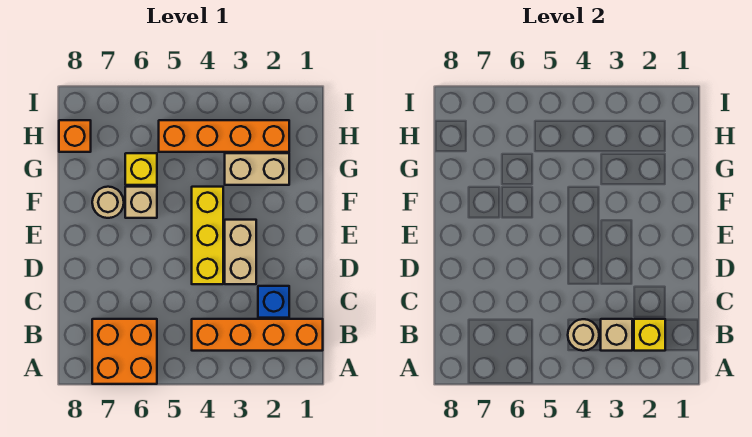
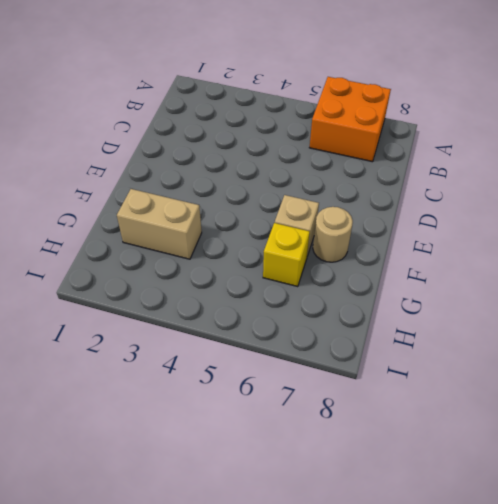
none -> orange 1x4 brick [192,319,323,351]
none -> blue 1x1 brick [258,286,289,318]
none -> tan 1x2 brick [225,220,256,284]

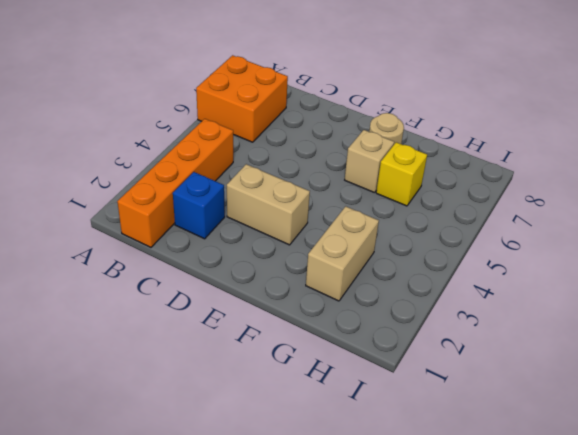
none -> yellow 1x3 brick [192,187,223,284]
none -> orange 1x4 brick [159,120,289,152]
none -> orange 1x1 brick [59,120,91,152]

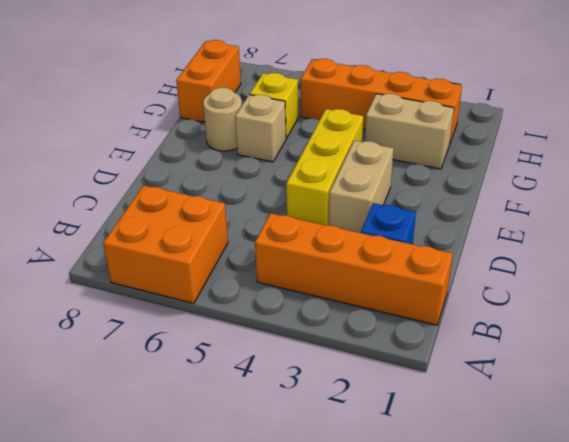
orange 1x2 brick [176,40,241,122] -> orange 1x1 brick [59,120,91,152]
none -> yellow 1x1 brick [634,319,665,351]
none -> tan 1x1 brick [601,319,632,351]
none -> tan 1x1 round brick [568,319,599,351]

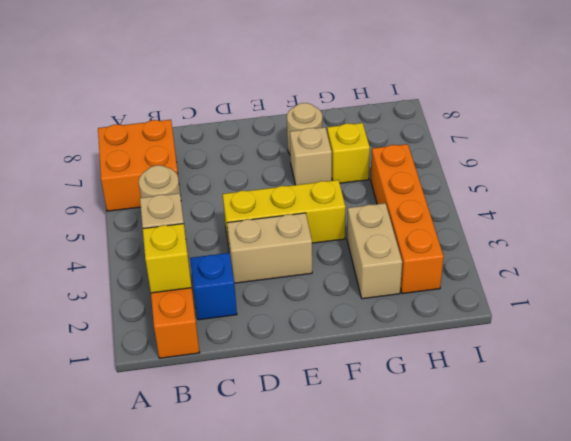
none -> orange 1x1 brick [59,120,91,152]

